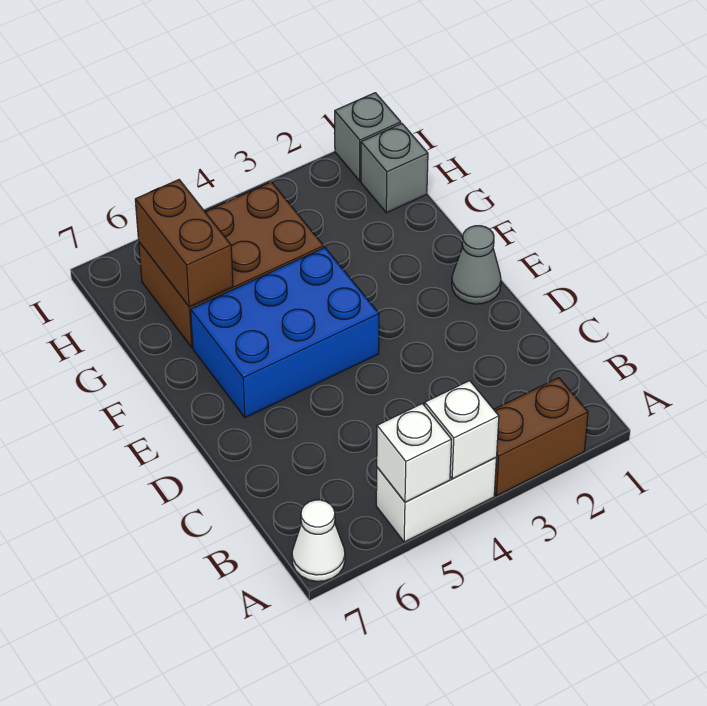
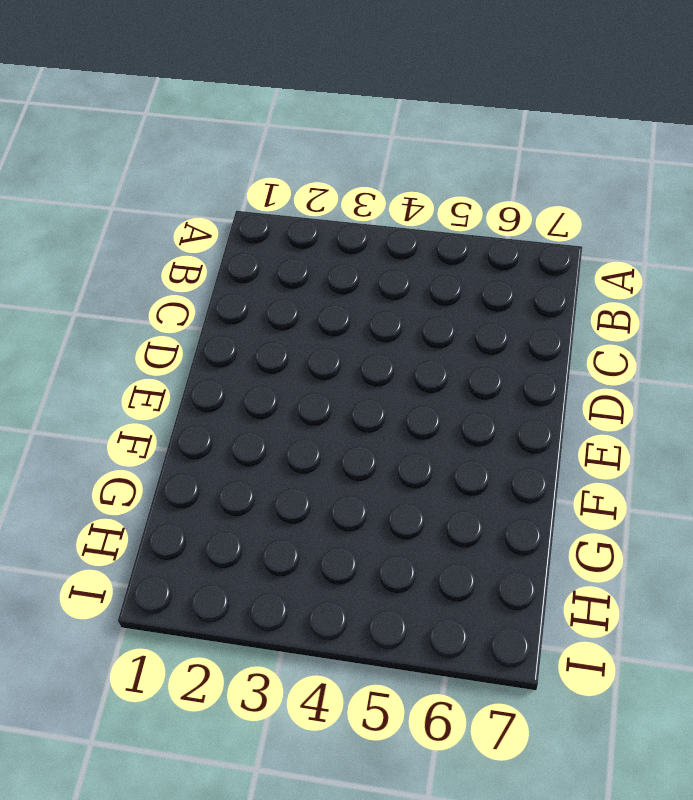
none -> brown 1x2 brick [494,378,588,496]
none -> white 1x2 brick [376,457,496,542]

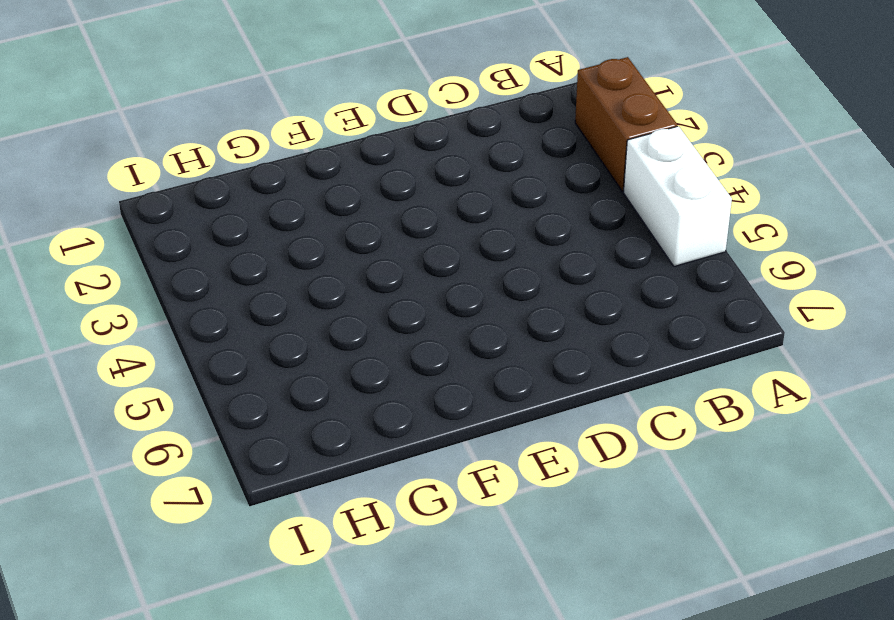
none -> white 1x1 cone [292,500,345,581]
none -> grey 1x1 cone [452,226,501,304]

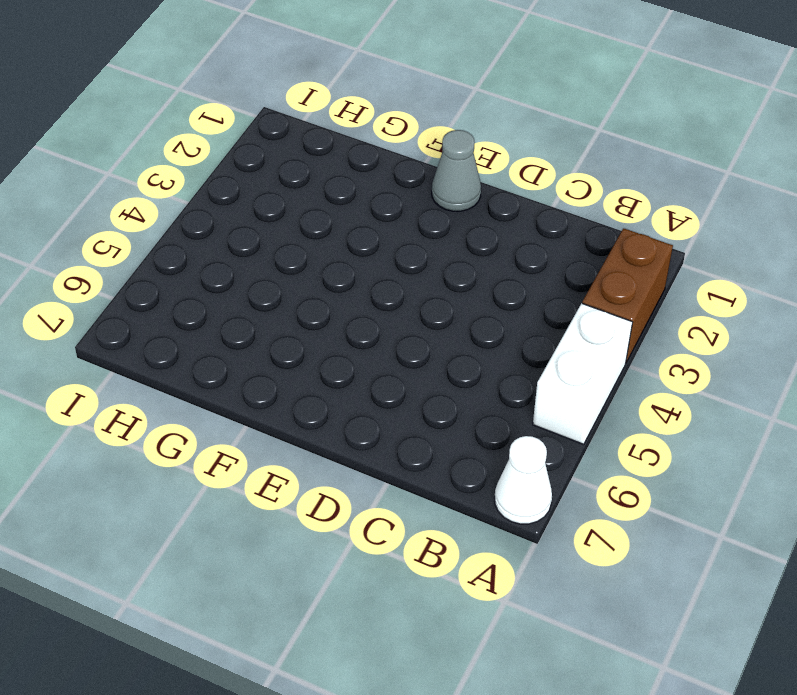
none -> blue 2x3 brick [191,248,379,418]
none -> brown 2x3 brick [139,182,324,348]

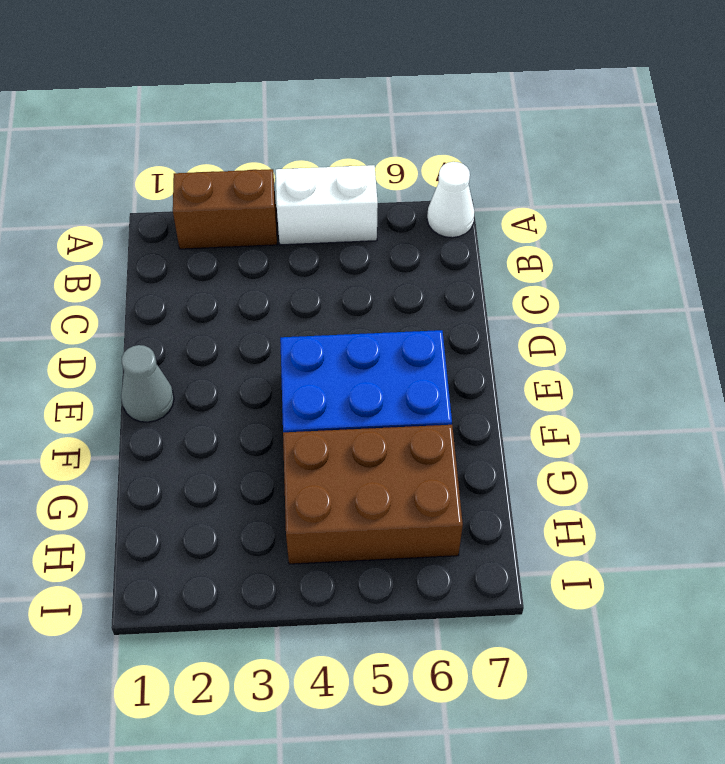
none -> grey 1x1 brick [361,124,428,213]
none -> grey 1x1 brick [335,93,401,181]

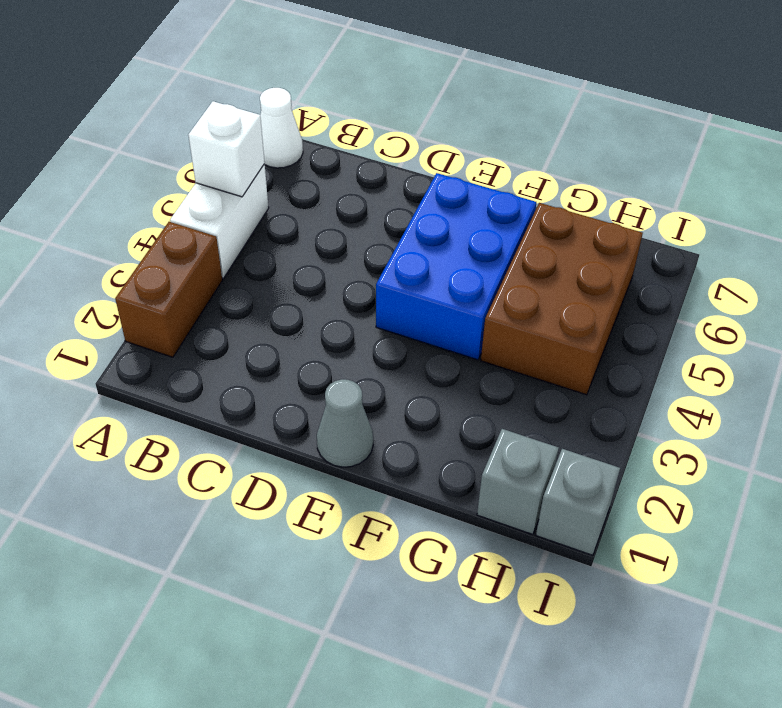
none -> white 1x1 brick [425,381,499,479]
none -> brown 1x2 brick [135,180,233,307]

